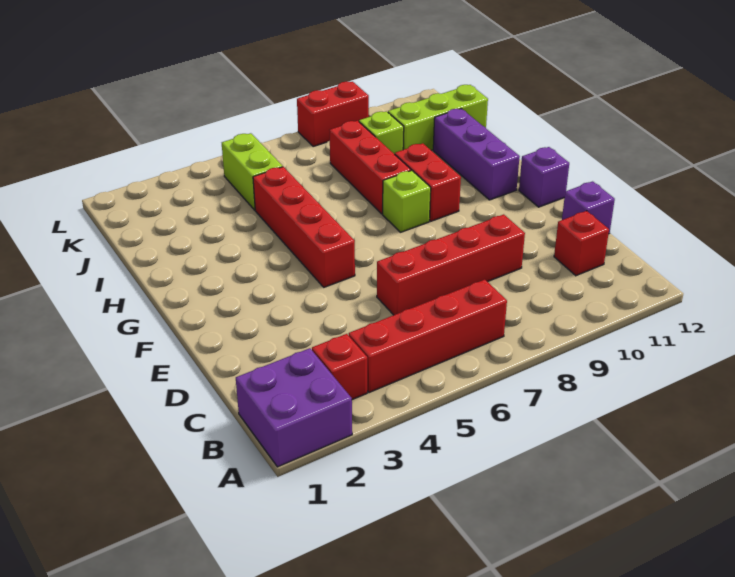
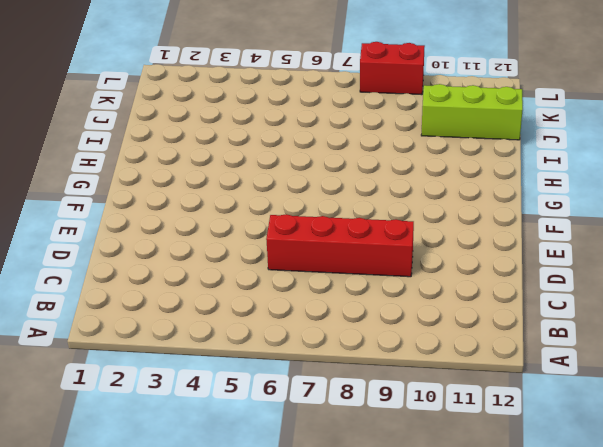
none -> purple 2x2 brick [236,348,352,467]
none -> red 1x1 brick [312,334,367,400]
none -> red 1x4 brick [349,280,507,393]

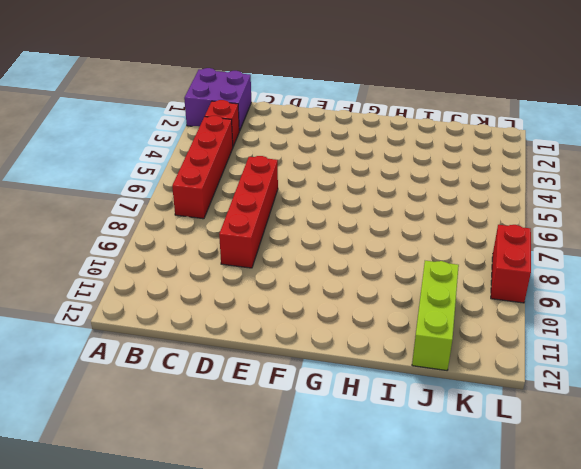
none -> red 1x1 brick [554,211,609,276]
none -> purple 1x1 brick [562,181,615,233]
none -> red 1x4 brick [253,167,355,287]

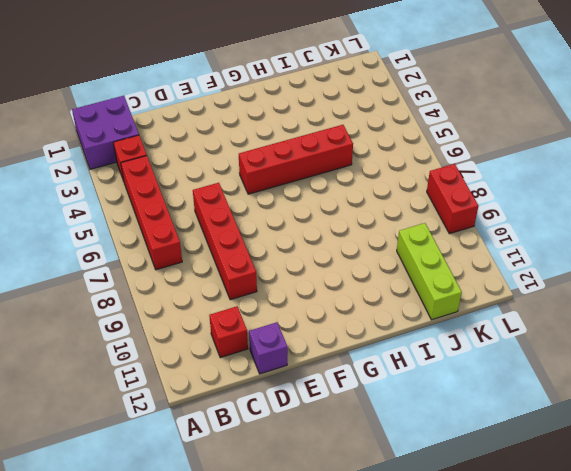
none -> purple 1x1 brick [519,147,569,207]
none -> lime 1x1 brick [383,171,431,232]
none -> red 1x2 brick [395,143,461,221]

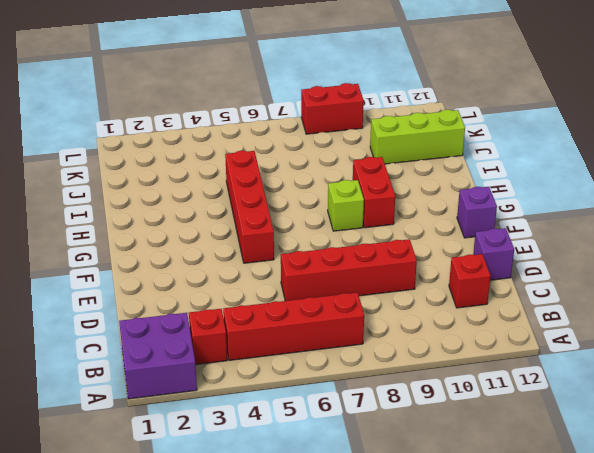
none -> purple 1x3 brick [433,109,520,200]
none -> red 1x3 brick [329,121,411,214]
none -> lime 1x2 brick [222,133,283,210]

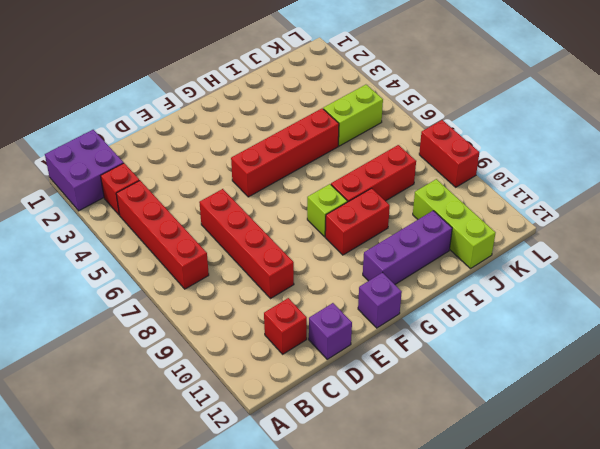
none -> lime 1x1 brick [359,111,404,154]

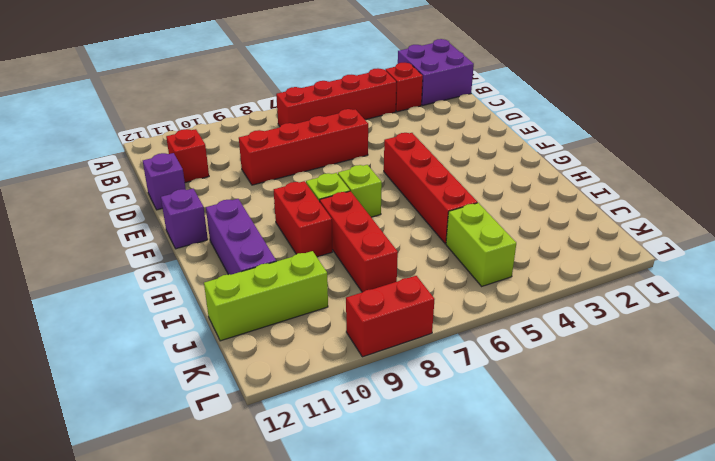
lime 1x1 brick [338,165,382,217] -> lime 1x1 brick moved to [359,111,404,154]

